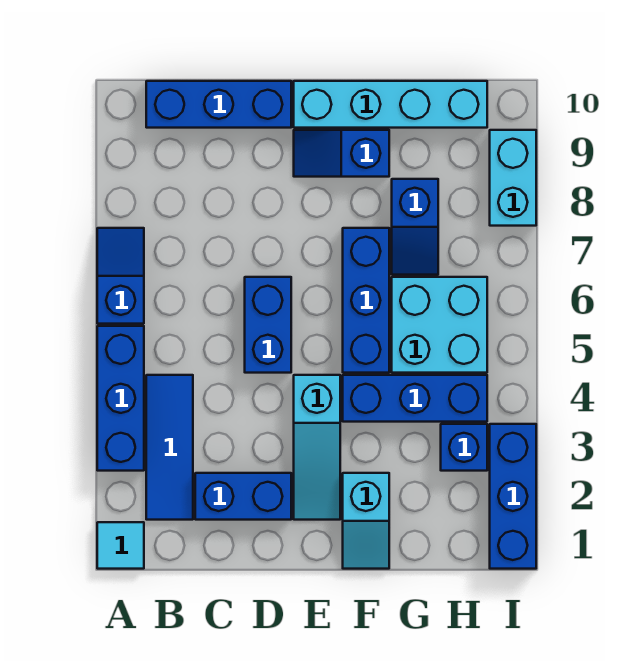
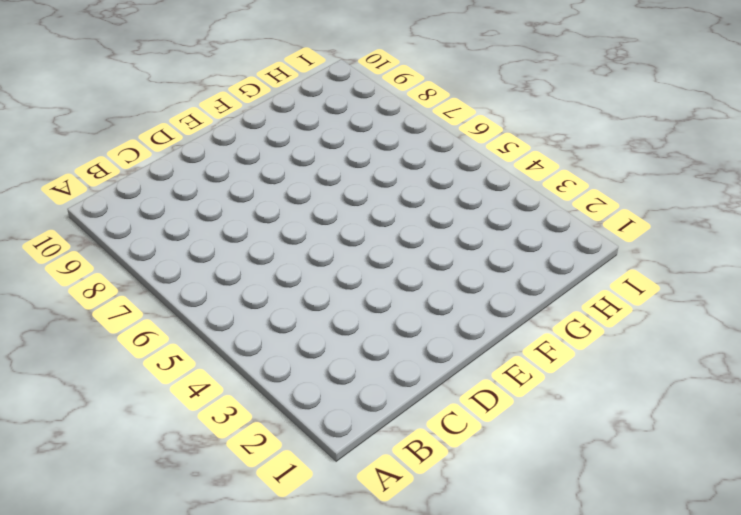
none -> cyan 1x1 tile [97,522,144,569]
none -> blue 1x3 brick [97,326,144,471]
none -> blue 1x2 slope [97,228,144,324]

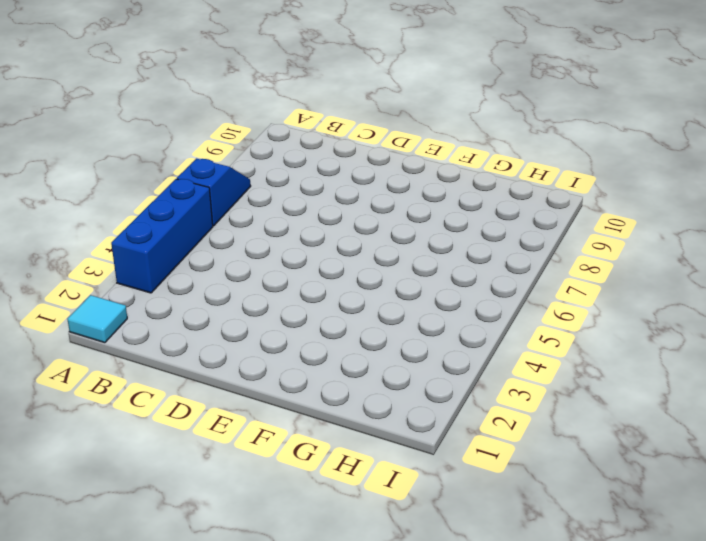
none -> blue 1x3 tile [146,375,193,520]
none -> blue 1x3 brick [146,81,291,128]
none -> blue 1x2 brick [195,473,291,520]

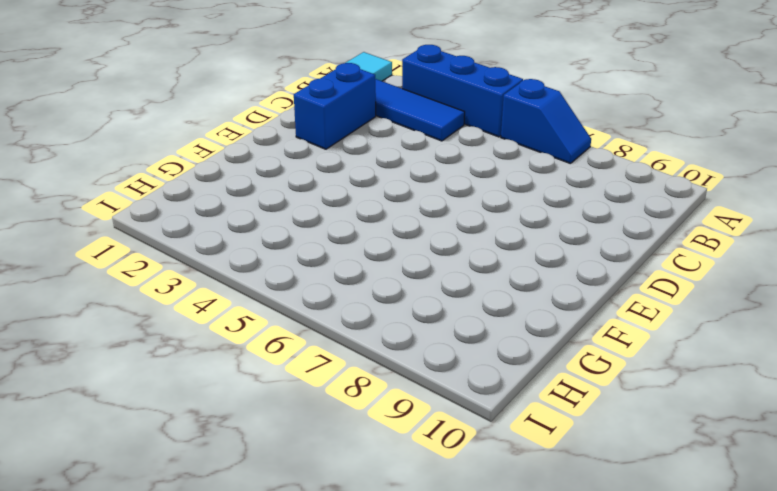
none -> blue 1x3 brick [146,81,291,128]
none -> blue 1x2 brick [245,277,291,373]
none -> cyan 1x3 slope [294,375,340,520]

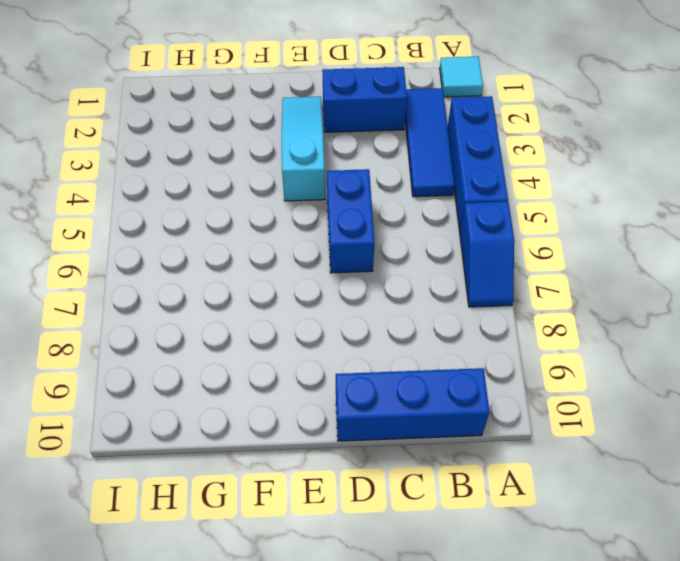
none -> blue 1x2 slope [294,130,389,177]
none -> cyan 1x4 brick [294,81,487,128]
none -> cyan 1x2 slope [343,473,389,569]

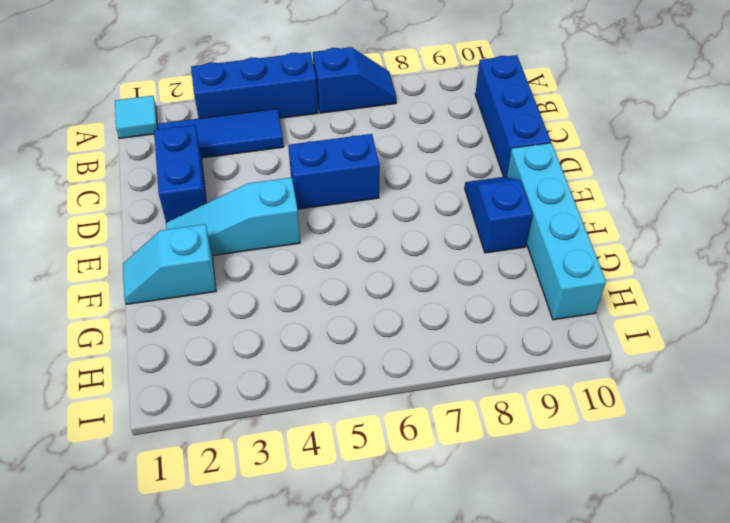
none -> blue 1x3 brick [343,375,487,422]
none -> blue 1x3 brick [343,228,389,373]
none -> cyan 2x2 brick [392,277,487,373]

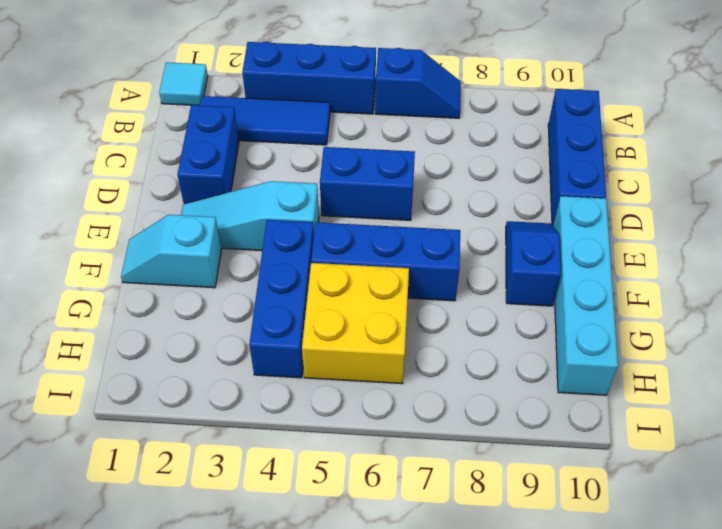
yellow 2x2 brick [302,263,409,384] -> cyan 2x2 brick [392,277,487,373]
none -> blue 1x2 slope [392,179,438,275]
none -> blue 1x1 brick [441,424,487,471]
none -> blue 1x3 brick [490,424,536,569]

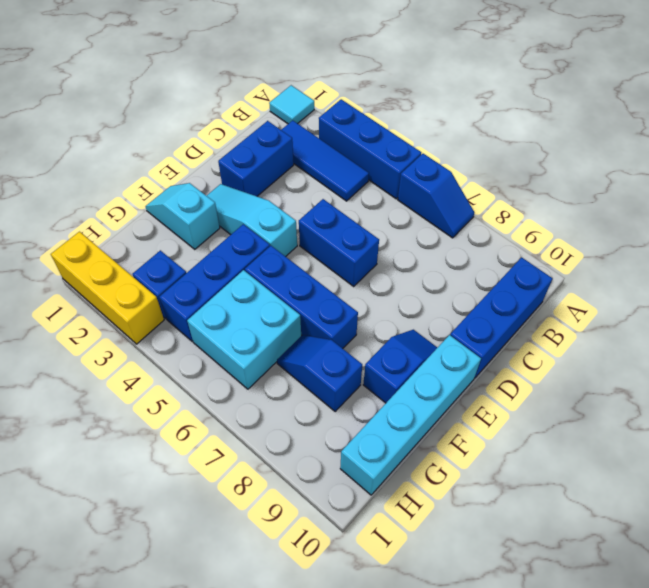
yellow 1x3 brick [51,232,164,344] -> blue 1x3 brick [490,424,536,569]
none -> cyan 1x2 brick [490,130,536,226]

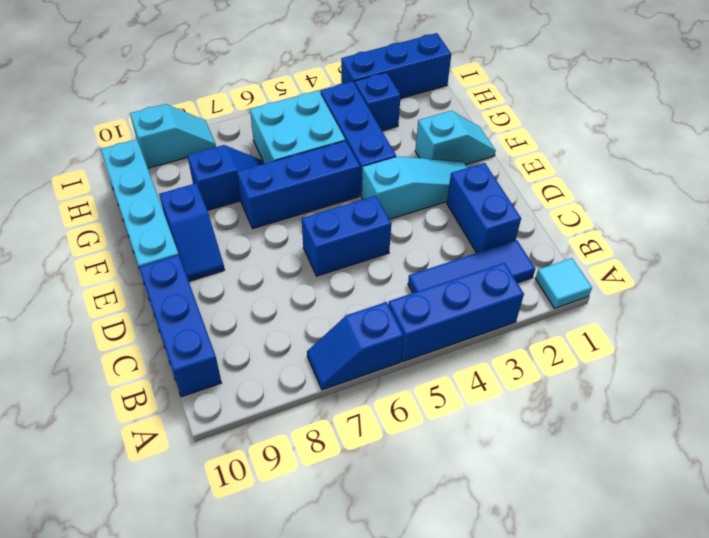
cyan 1x2 slope [130,104,216,168] -> cyan 1x2 brick [490,130,536,226]

